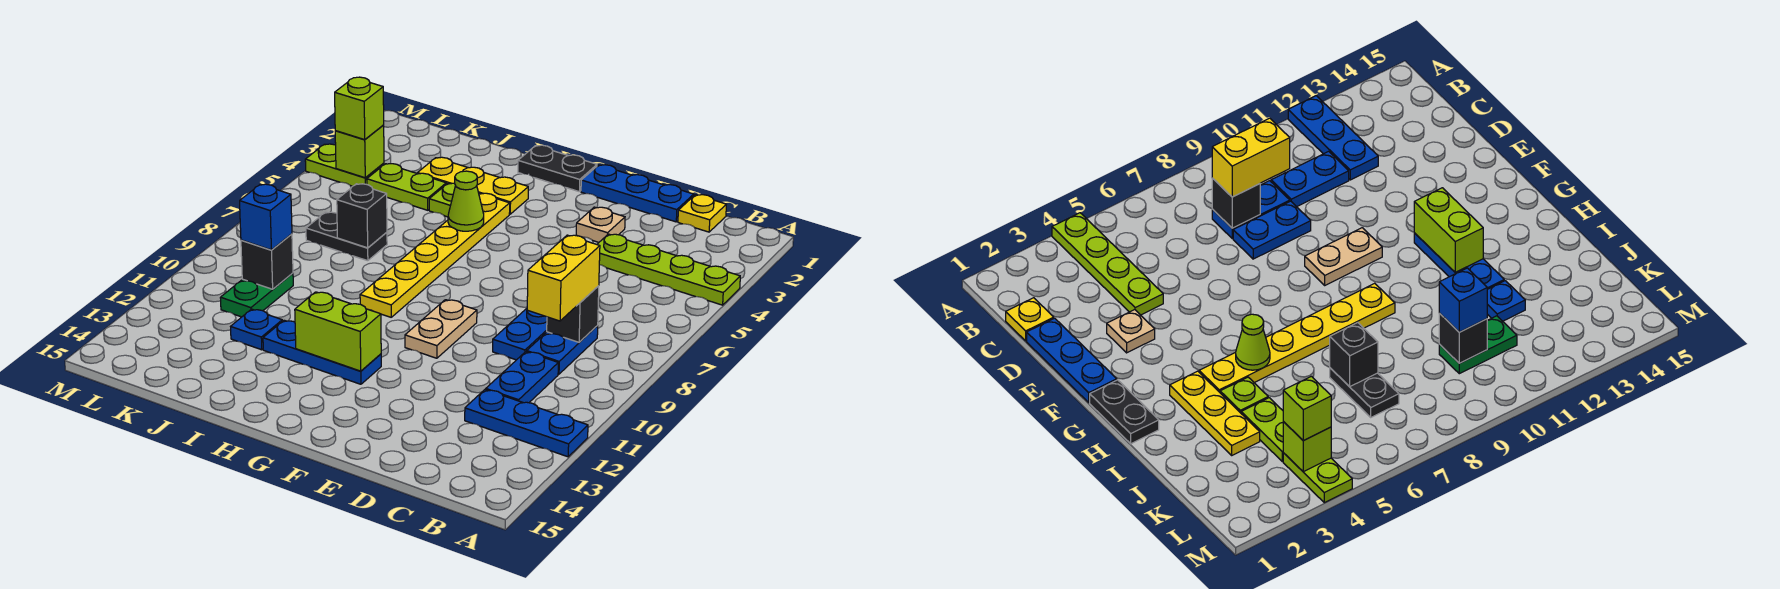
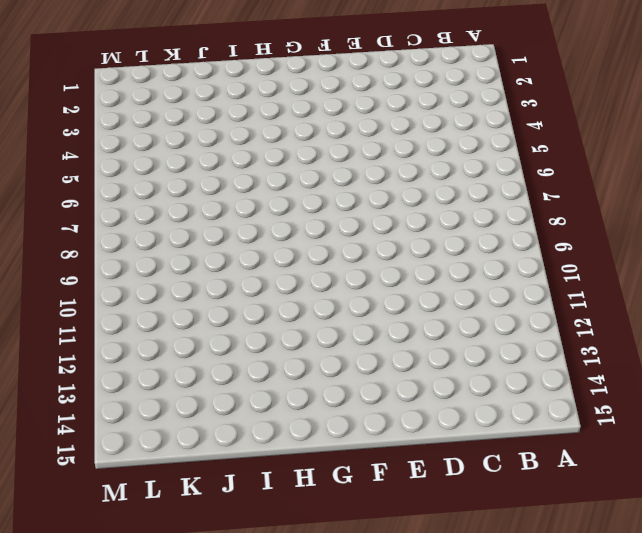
none -> lime 1x4 plate [597,234,740,305]
none -> blue 1x3 plate [465,390,588,457]
none -> yellow 1x1 plate [678,195,726,232]

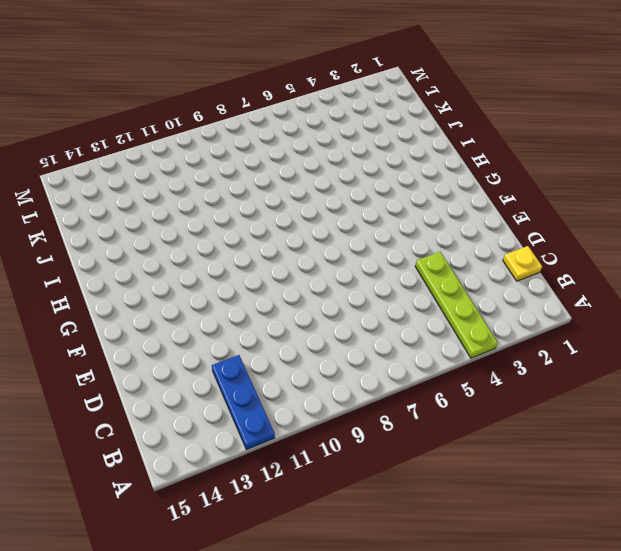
none -> blue 1x2 plate [527,326,598,374]
none -> blue 1x2 plate [486,352,558,403]
none -> blue 1x3 plate [581,165,694,222]

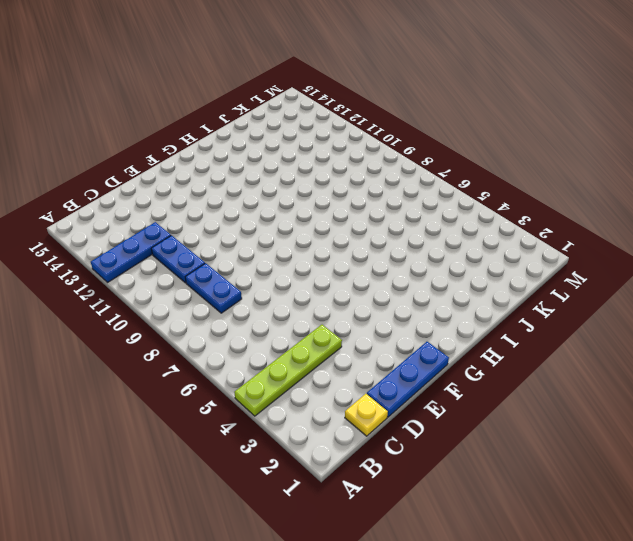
none -> blue 1x2 plate [493,308,547,360]
none -> tan 1x1 plate [576,207,625,242]
none -> tan 1x2 plate [405,300,477,358]

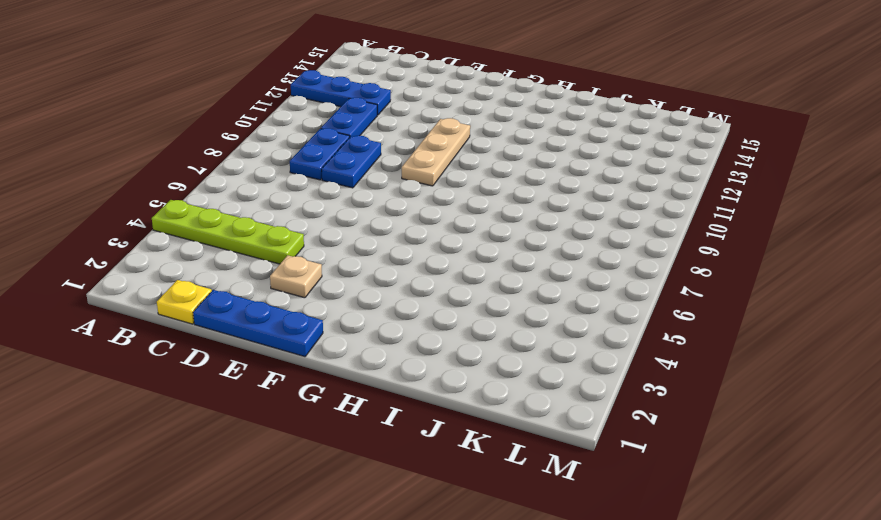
tan 1x3 plate [402,118,470,186] -> tan 1x2 plate [405,300,477,358]
none -> black 1x2 plate [518,145,597,192]
none -> blue 1x3 plate [263,320,381,384]
none -> yellow 1x3 plate [417,157,528,214]

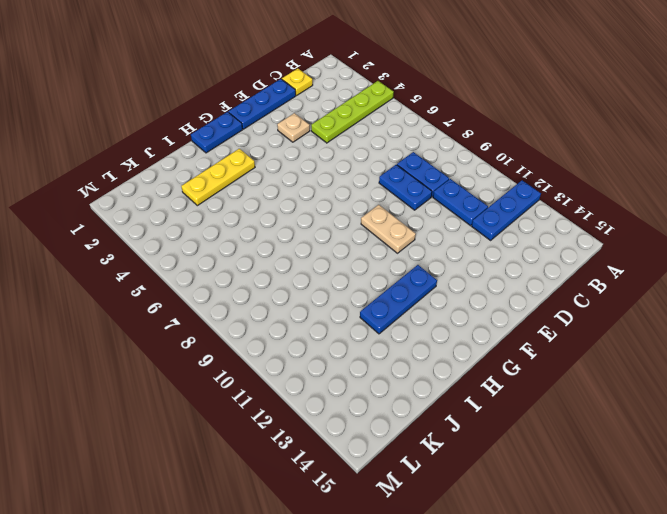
blue 1x2 plate [191,112,243,153] -> black 1x2 plate [518,145,597,192]
none -> yellow 1x6 plate [360,193,510,317]
none -> lime 1x1 plate [429,183,455,217]
none -> lime 1x2 plate [367,164,446,210]

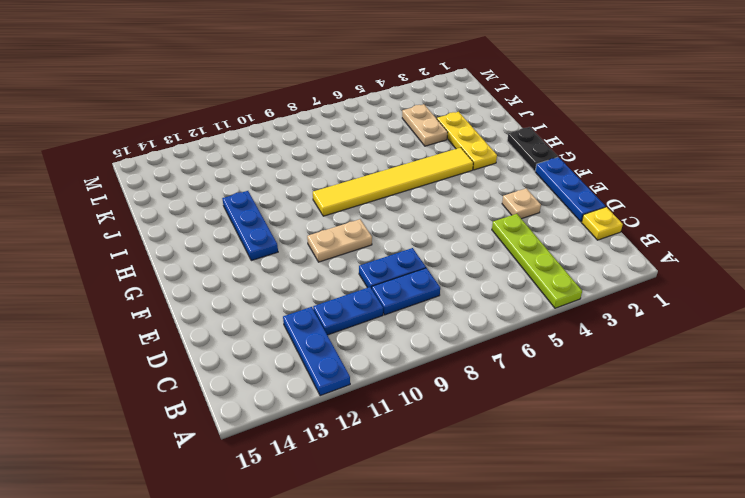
yellow 1x6 tile [313,148,473,216] -> yellow 1x6 plate [360,193,510,317]
tan 1x2 plate [402,104,448,146] -> lime 1x2 plate [367,164,446,210]
none -> lime 1x1 plate [429,183,455,217]
none -> black 1x2 plate [306,212,387,261]
none -> blue 1x1 plate [231,309,282,350]

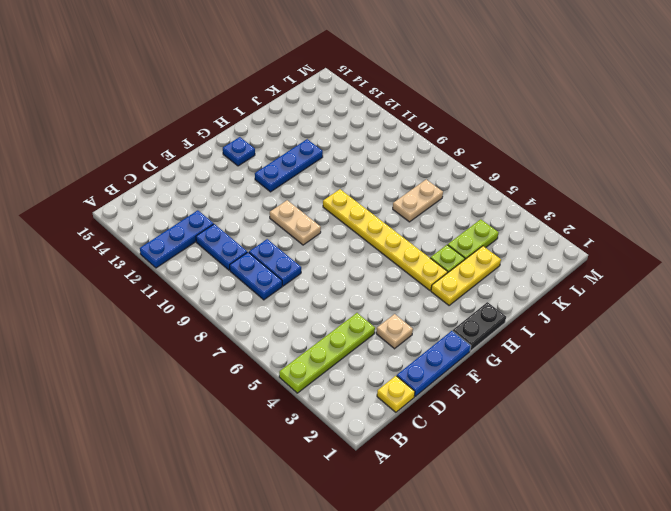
blue 1x1 plate [223,137,255,166] -> blue 1x1 plate moved to [231,309,282,350]
tan 1x2 plate [393,179,443,222] -> black 1x2 plate [306,212,387,261]
none -> green 1x2 plate [220,273,293,317]
none -> lime 1x2 plate [305,144,384,186]
none -> black 1x1 brick [547,286,599,342]

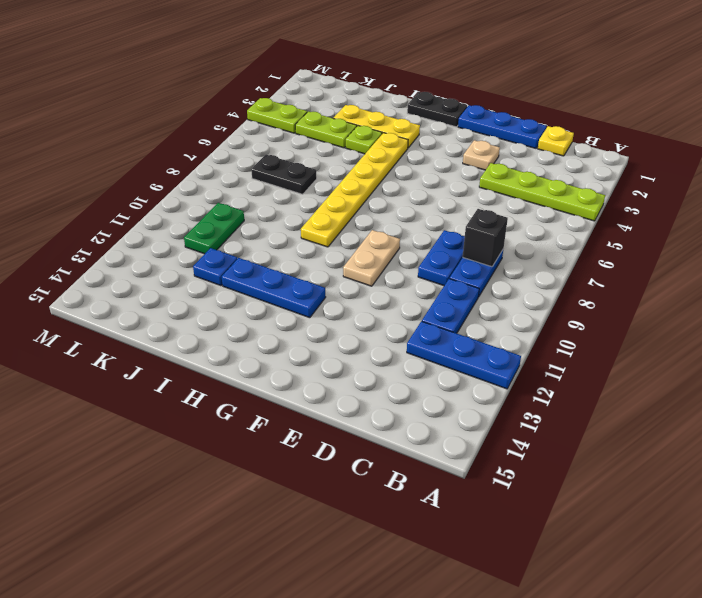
none -> lime 1x2 brick [295,292,381,371]
none -> lime 1x1 cone [448,171,484,231]
none -> black 1x1 brick [337,184,387,248]

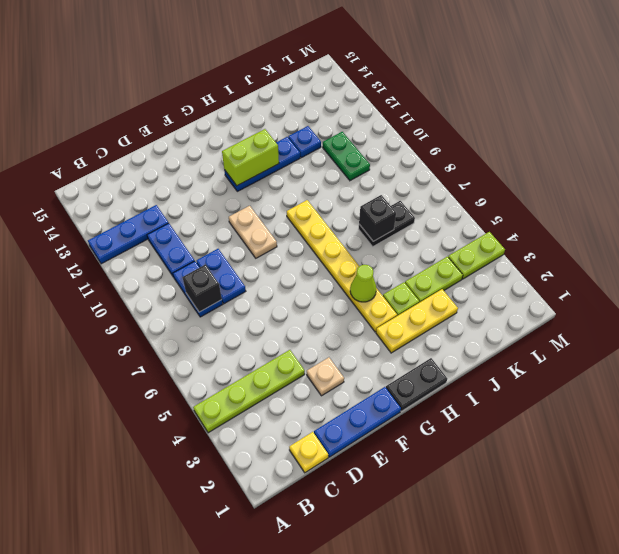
none -> black 1x1 brick [241,234,293,289]
none -> lime 1x1 brick [335,125,384,178]
none -> yellow 1x2 brick [527,235,600,321]

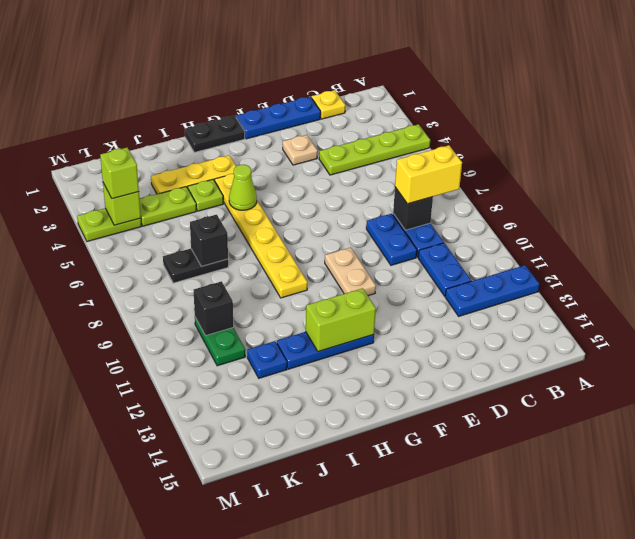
yellow 1x2 brick [395,145,462,204] -> yellow 1x2 brick turned to [527,235,600,321]
none -> blue 1x1 brick [240,184,292,250]

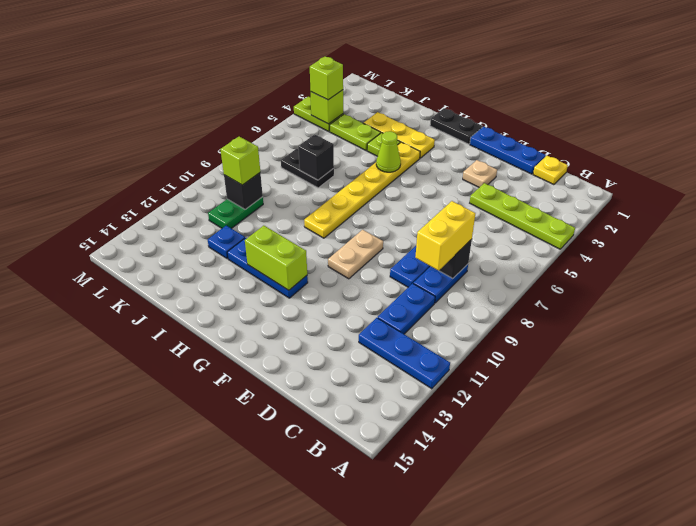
lime 1x1 brick [220,136,260,185] -> blue 1x1 brick [240,184,292,250]

